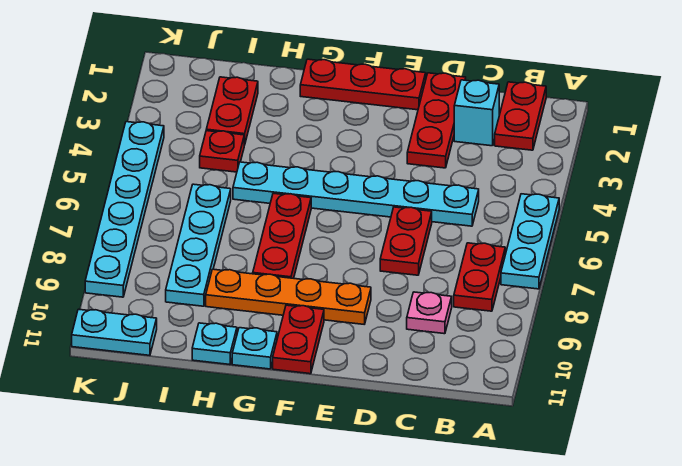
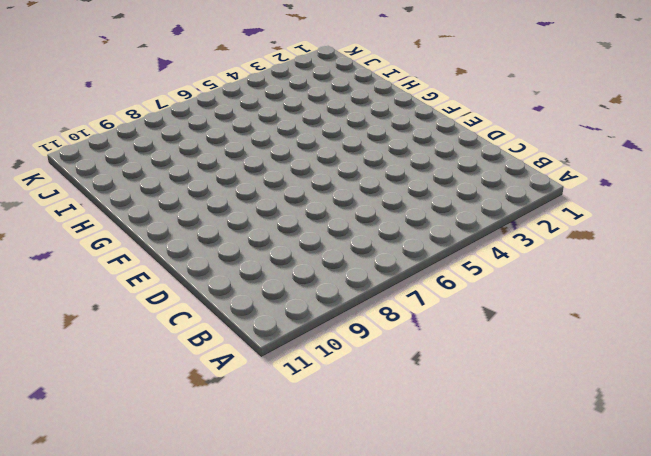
none -> cyan 1x3 plate [501,194,559,289]
none -> red 1x2 plate [495,82,546,150]
none -> red 1x2 plate [454,243,505,311]

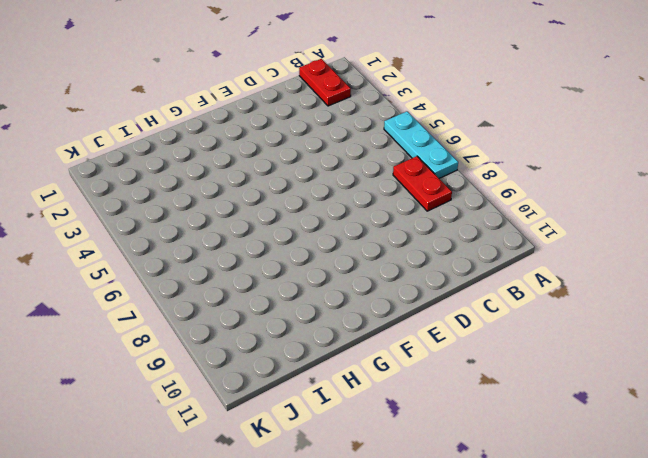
none -> cyan 1x1 brick [454,80,499,146]
none -> cyan 1x6 plate [233,162,479,226]
none -> pink 1x1 plate [407,292,452,334]

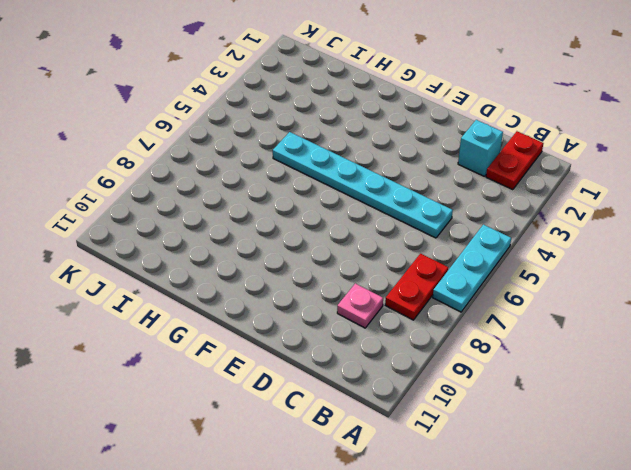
none -> red 1x3 plate [407,73,466,168]
none -> red 1x2 plate [380,207,432,275]
none -> red 1x3 plate [300,59,426,110]

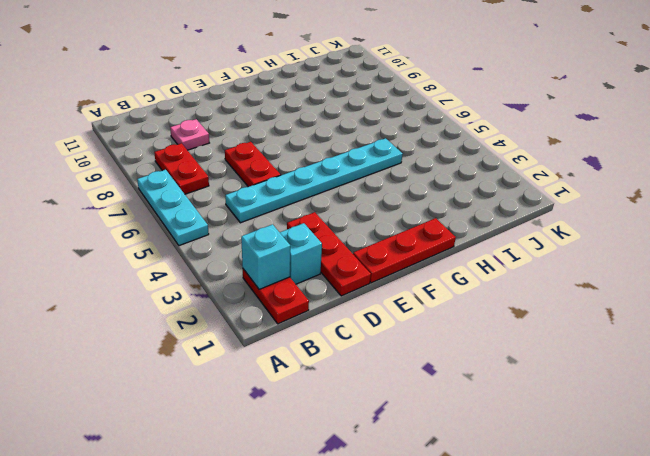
cyan 1x1 brick [241,224,290,289] -> none
none -> orange 1x4 plate [206,269,371,324]
none -> red 1x2 plate [273,305,324,374]
none -> red 1x3 plate [253,193,311,278]

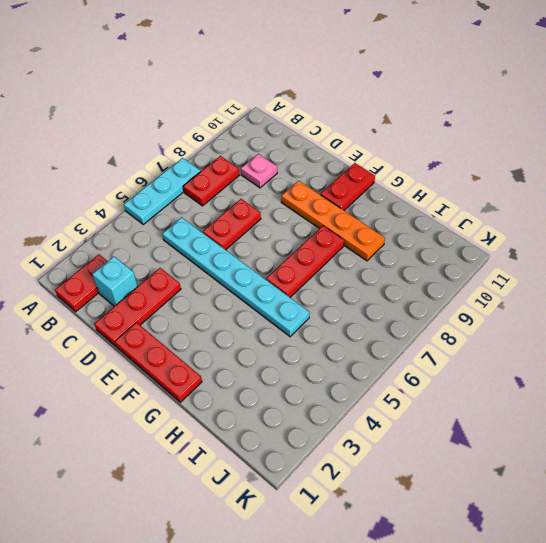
none -> cyan 1x1 plate [232,328,277,369]
none -> cyan 1x1 plate [192,323,237,365]
none -> red 1x2 plate [206,77,258,145]

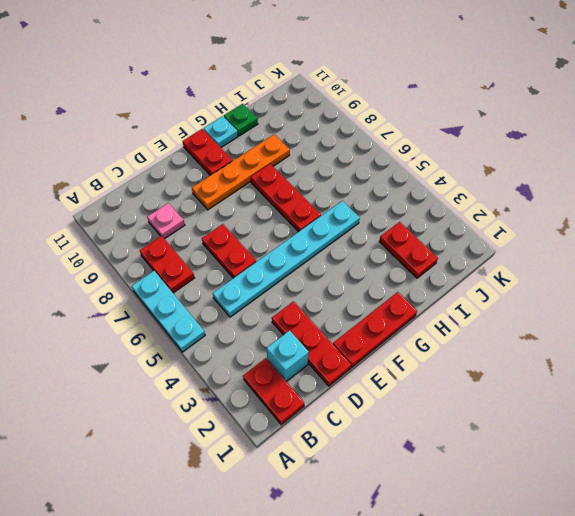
green 1x1 plate [224,104,258,136] -> cyan 1x1 plate [192,323,237,365]
none -> red 1x1 plate [200,131,244,172]
none -> cyan 1x4 plate [166,184,231,306]
none -> cyan 1x2 plate [72,309,157,355]

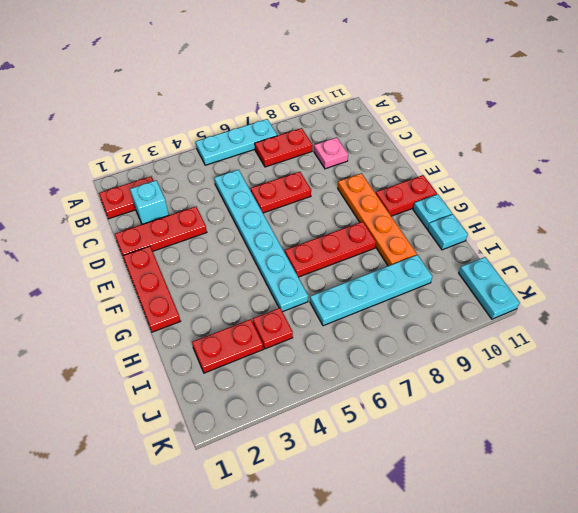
none -> cyan 1x6 plate [85,122,164,297]

